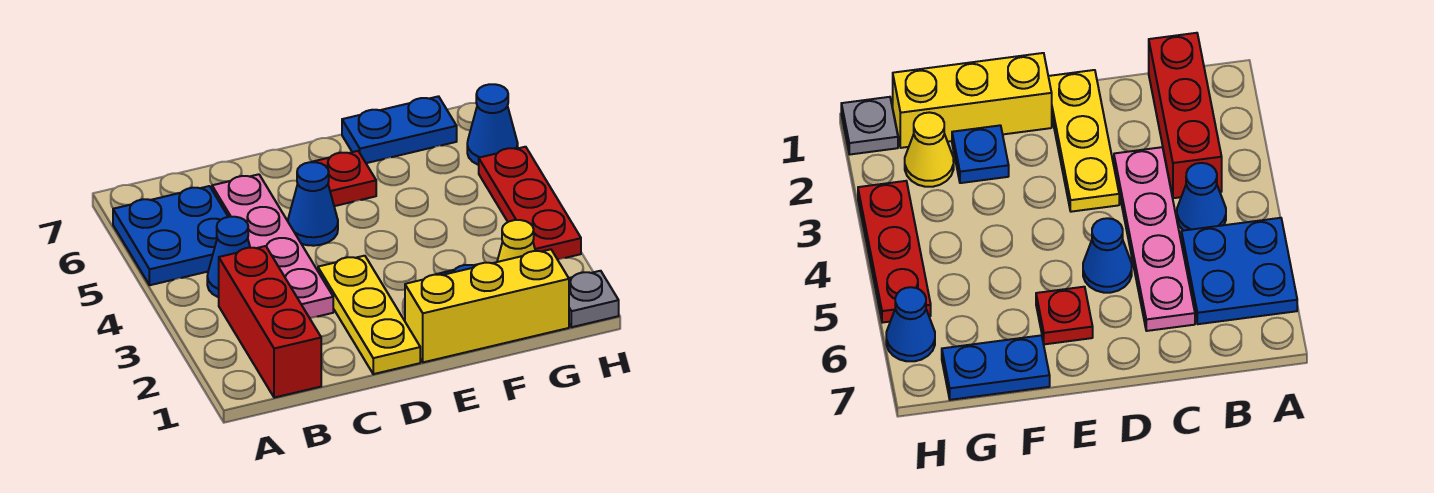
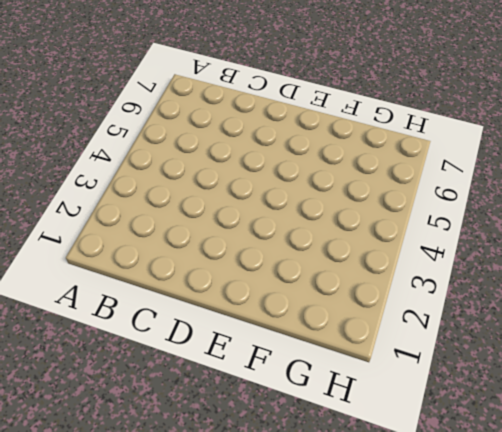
none -> blue 2x2 plate [113,186,228,285]
none -> red 1x3 brick [219,246,321,398]
none -> blue 1x1 cone [207,217,250,297]

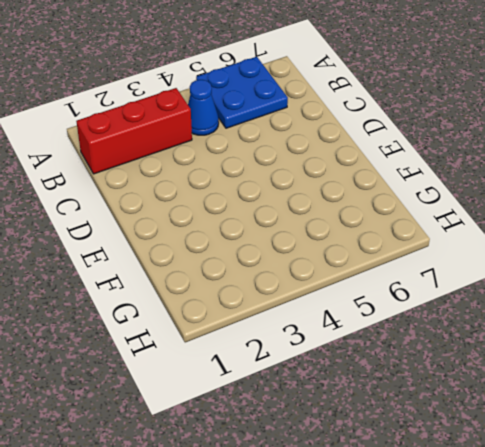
none -> pink 1x4 plate [212,174,333,318]
none -> yellow 1x3 plate [318,256,420,374]
none -> blue 1x1 cone [288,162,338,246]

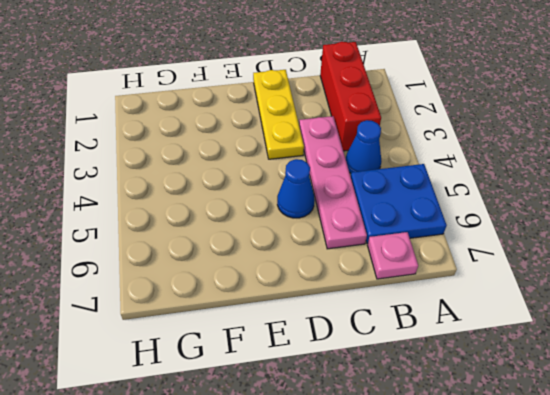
pink 1x1 plate [368,232,418,279] -> none
none -> yellow 1x3 brick [405,249,569,362]
none -> red 1x1 plate [313,151,376,206]
none -> blue 1x1 plate [952,125,1009,183]

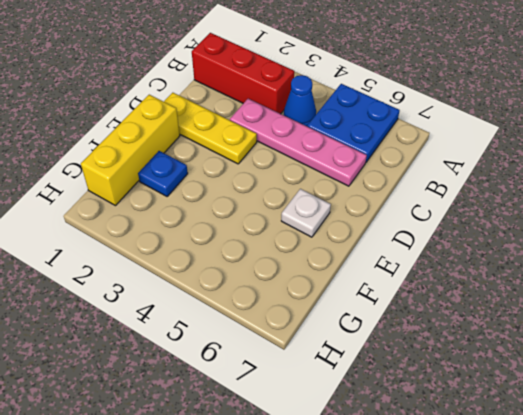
white 1x1 plate [281,189,331,237] -> red 1x1 plate [313,151,376,206]
none -> blue 1x1 cone [288,162,338,246]
none -> blue 1x2 plate [342,96,457,163]
none -> yellow 1x1 cone [497,220,535,262]

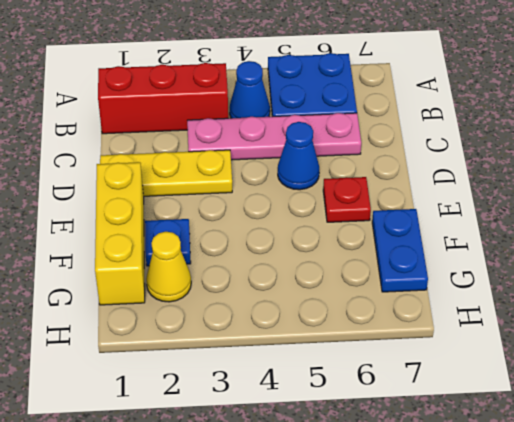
none -> grey 1x1 plate [569,271,619,327]
none -> red 1x3 plate [479,147,581,260]
none -> blue 1x1 cone [467,84,518,165]

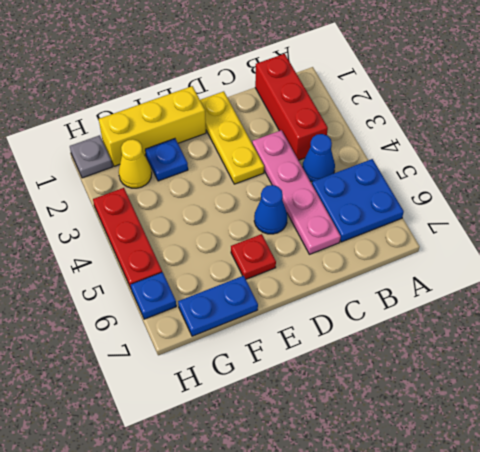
blue 1x1 plate [131,272,176,319] -> blue 1x1 cone [467,84,518,165]

